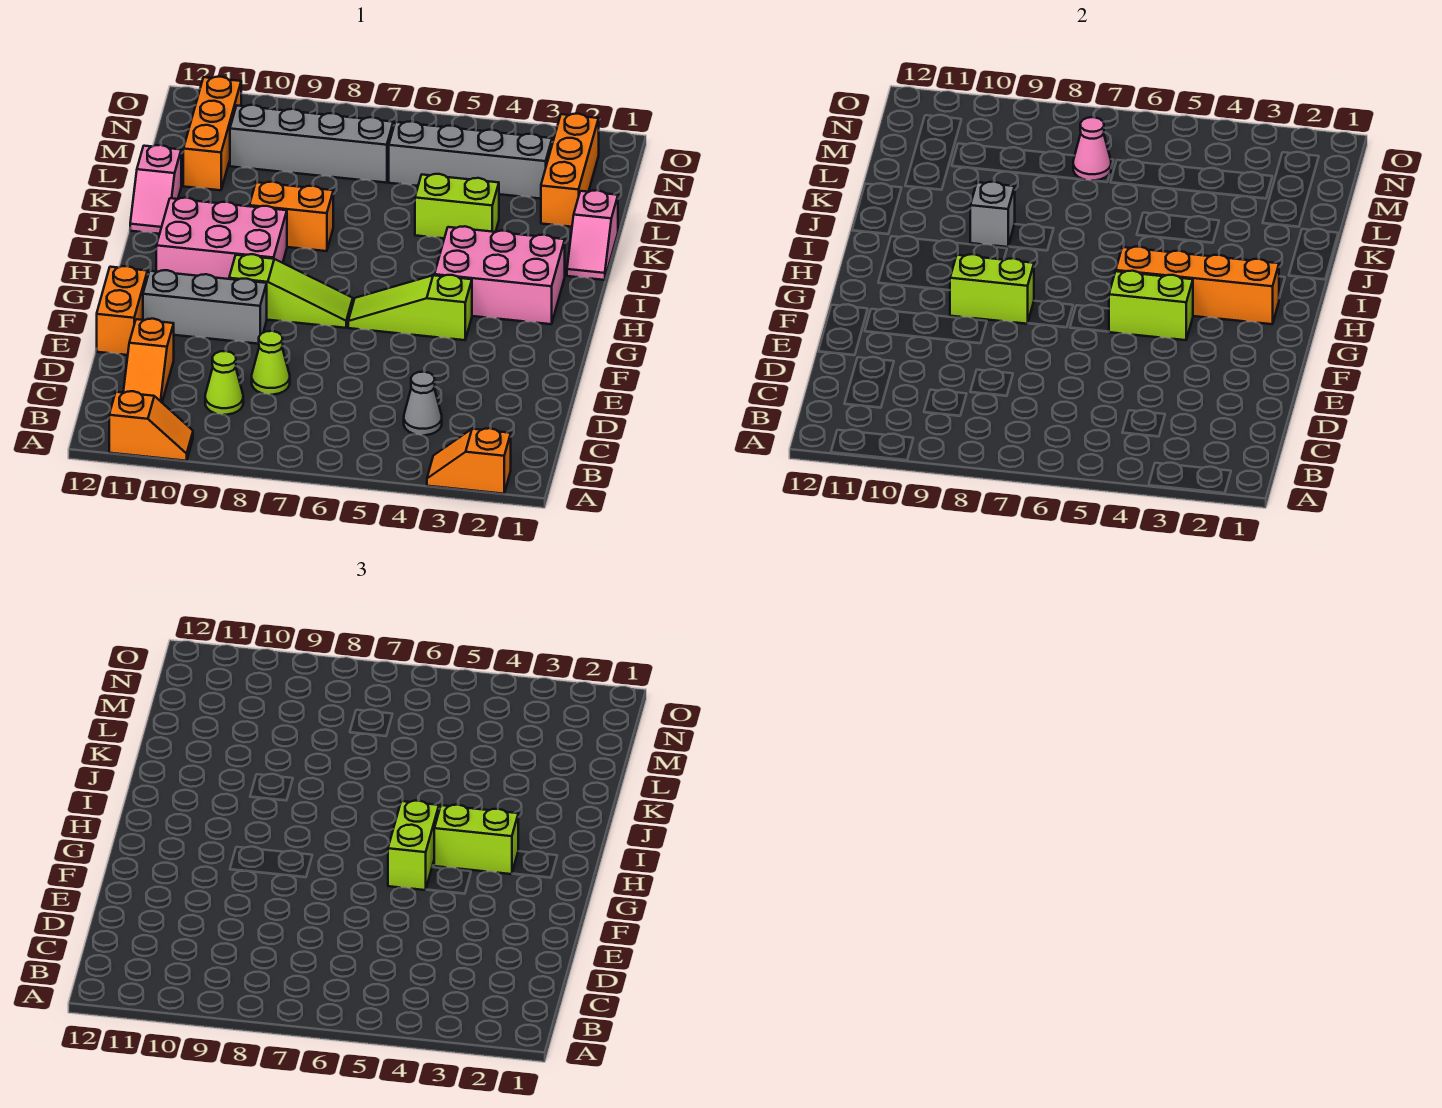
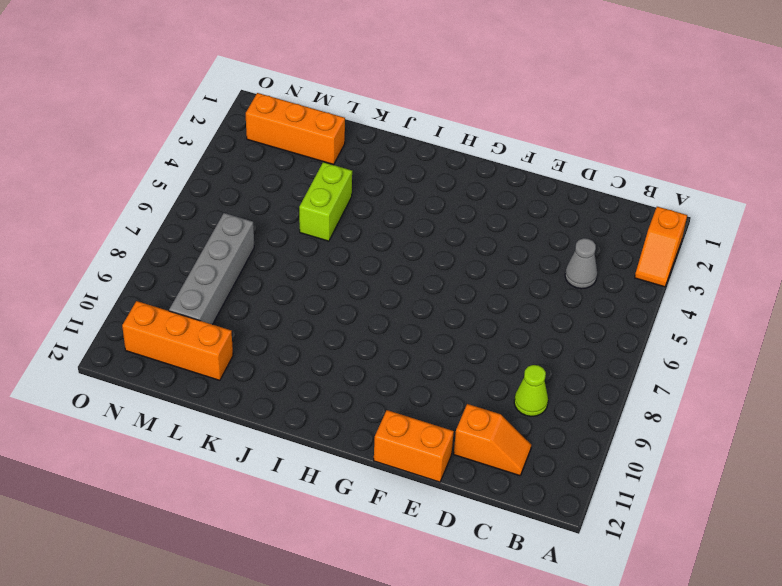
none -> orange 1x2 slope [109,391,193,461]
none -> lime 1x1 cone [252,331,290,395]
none -> grey 1x3 brick [143,270,267,344]

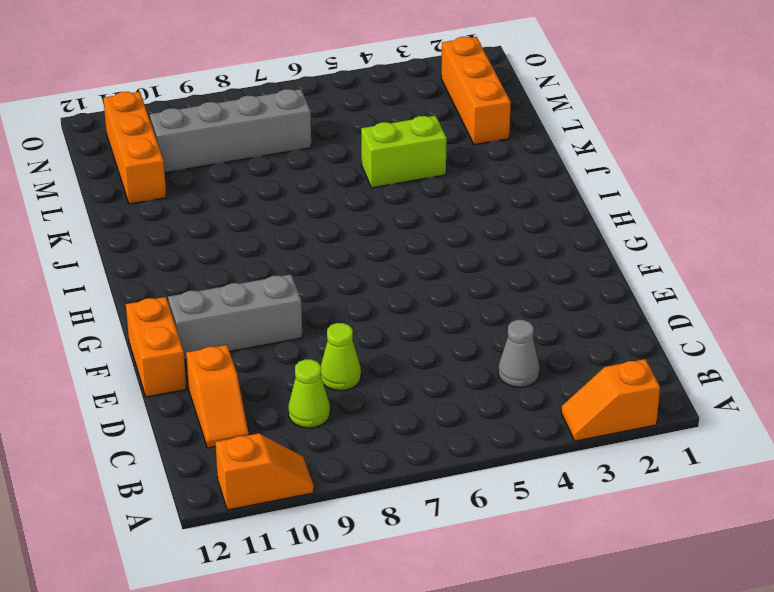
none -> lime 1x3 slope [348,275,472,340]
none -> lime 1x3 slope [229,254,353,328]
none -> pink 2x3 brick [434,226,565,324]

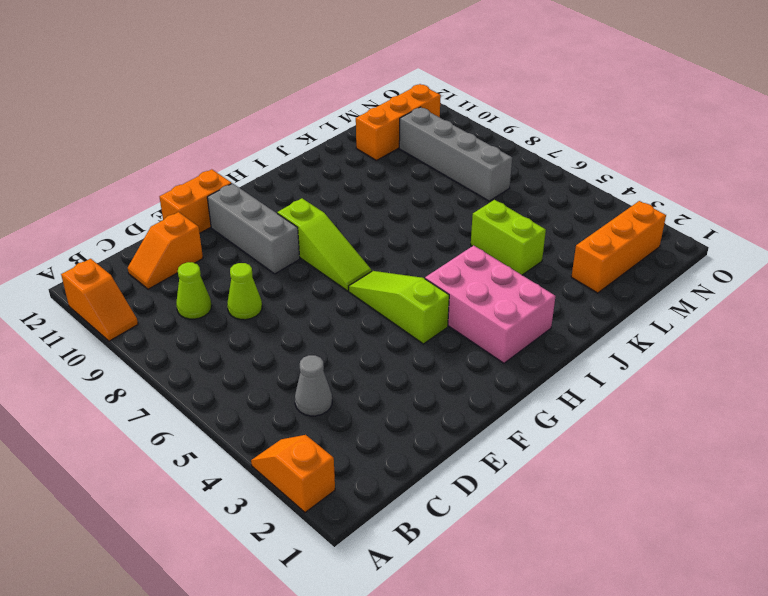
none -> pink 2x3 brick [156,198,287,279]
none -> pink 1x2 slope [567,190,618,280]
none -> orange 1x2 brick [249,182,333,251]

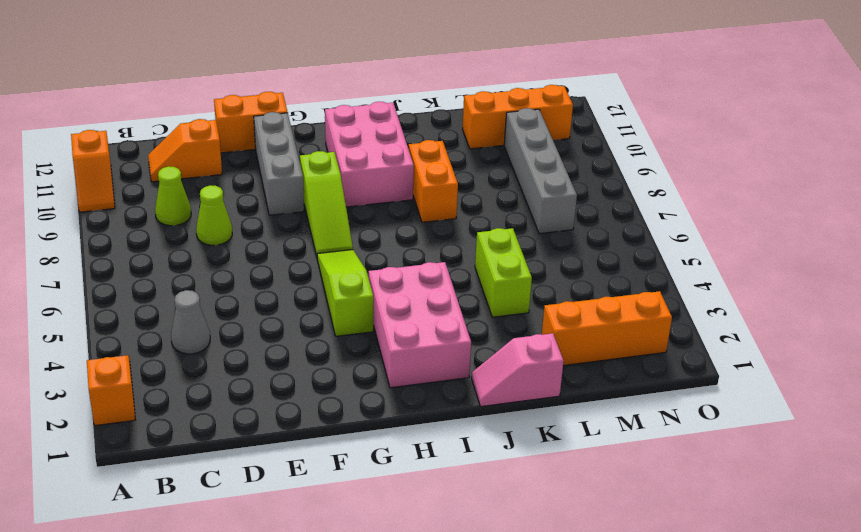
none -> pink 1x2 slope [130,145,181,234]
none -> grey 1x4 brick [389,121,552,199]
none -> lime 1x2 brick [1109,271,1193,340]

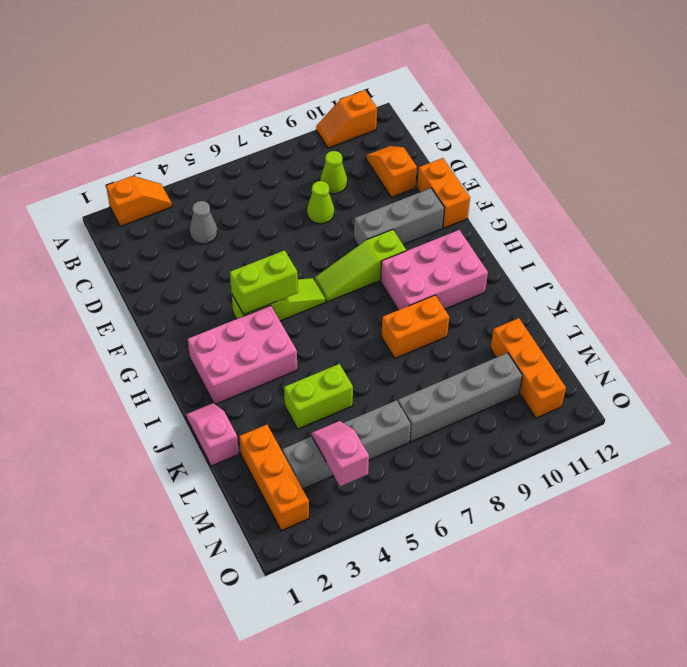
pink 1x2 slope [312,421,369,486] -> pink 1x2 slope moved to [130,145,181,234]
none -> lime 1x2 brick [950,254,1034,324]
none -> orange 1x4 brick [1116,247,1279,324]
none -> grey 1x1 brick [970,182,1015,247]

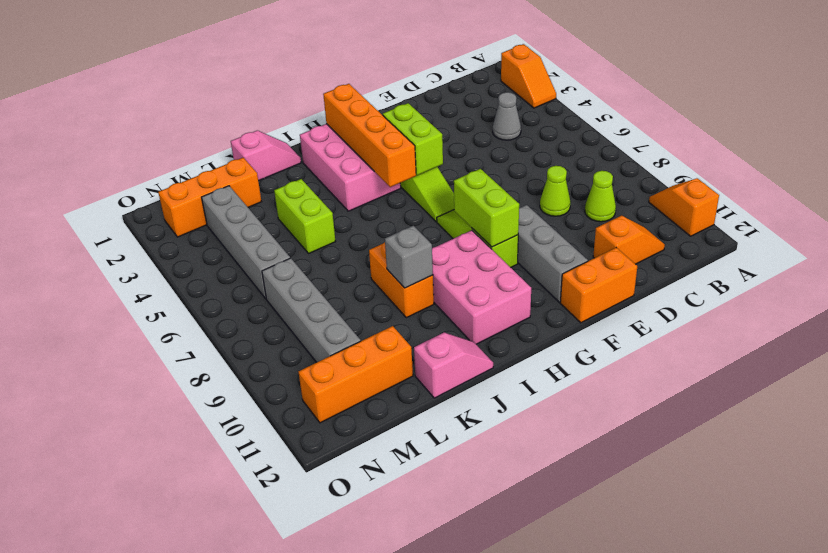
none -> pink 1x1 cone [1073,117,1111,181]
none -> lime 1x2 brick [388,801,439,890]
none -> lime 1x2 brick [434,805,518,874]

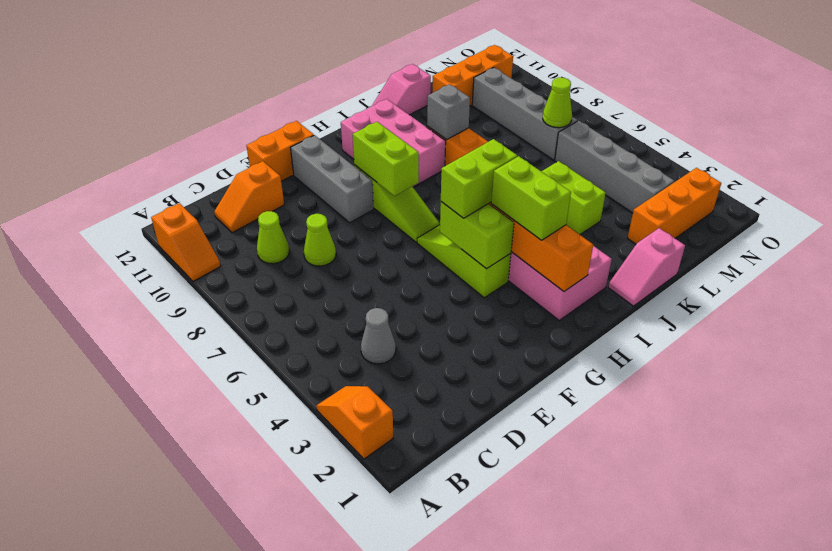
lime 1x1 cone [543,77,572,128] -> pink 1x1 cone [1073,117,1111,181]

